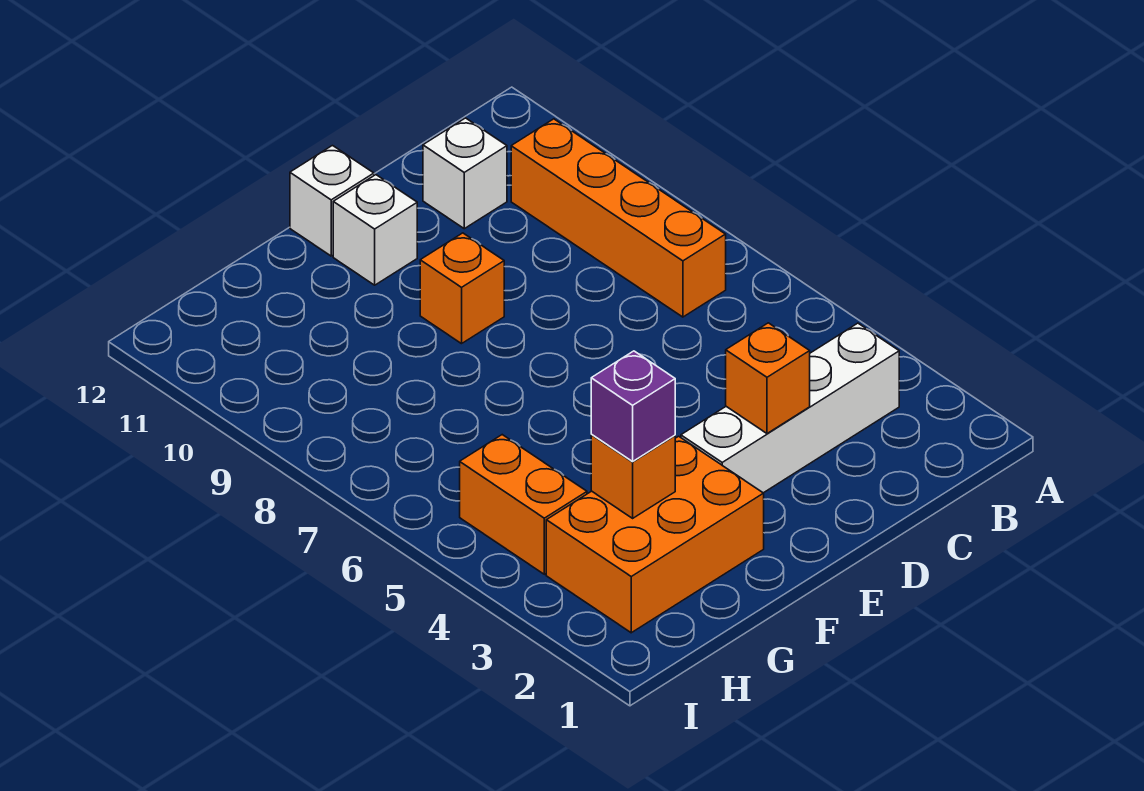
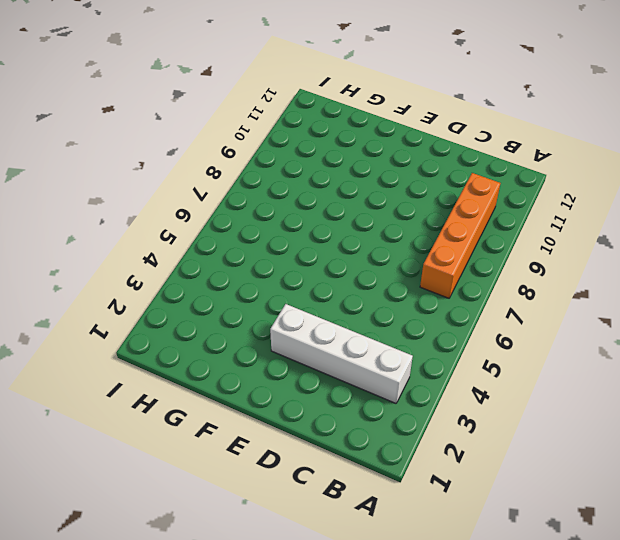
none -> white 1x1 brick [423,118,507,229]
none -> orange 1x1 brick [420,233,504,344]

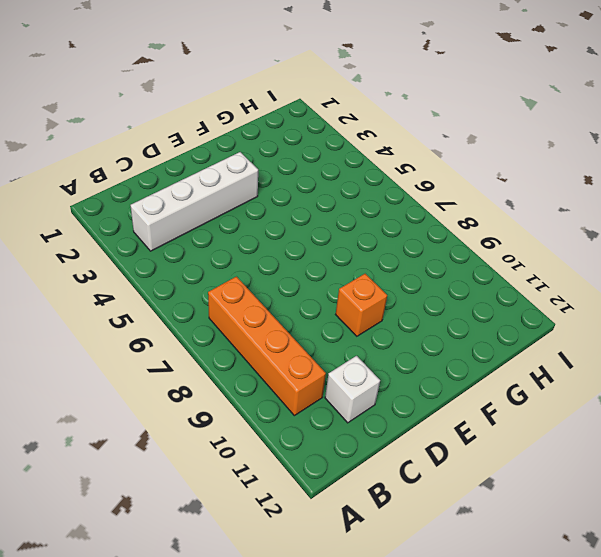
none -> white 1x1 brick [333,175,417,285]
none -> white 1x1 brick [290,146,374,256]

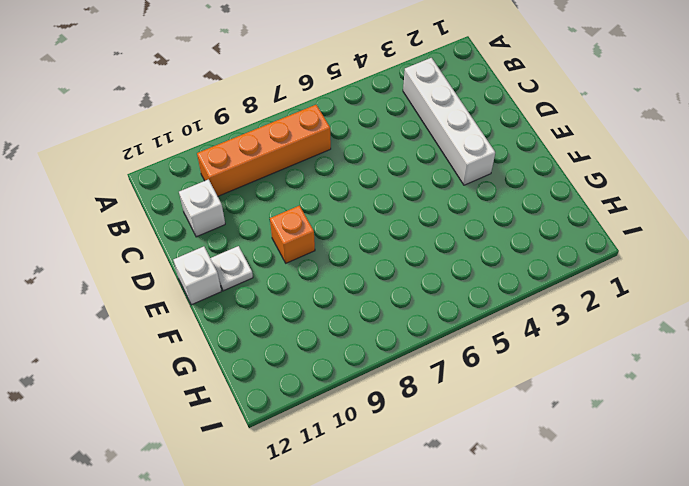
white 1x1 plate [210,246,253,291] -> white 1x1 brick [333,175,417,285]
none -> orange 2x3 brick [546,436,764,633]
none -> orange 1x2 brick [460,435,587,574]

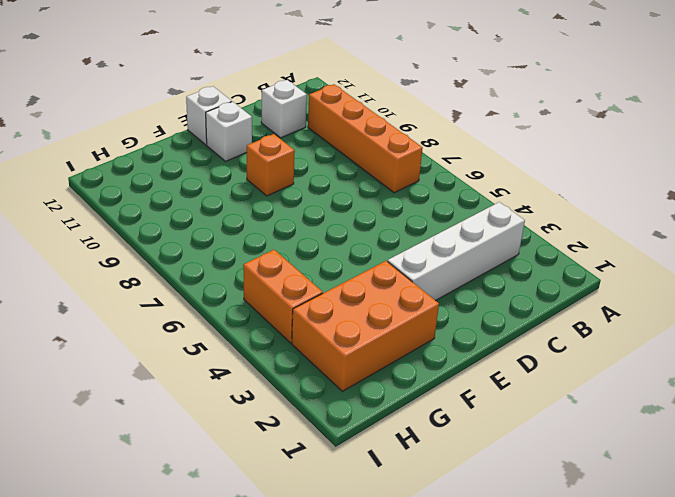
none -> orange 1x1 brick [726,323,810,433]
none -> orange 1x1 brick [591,434,675,518]

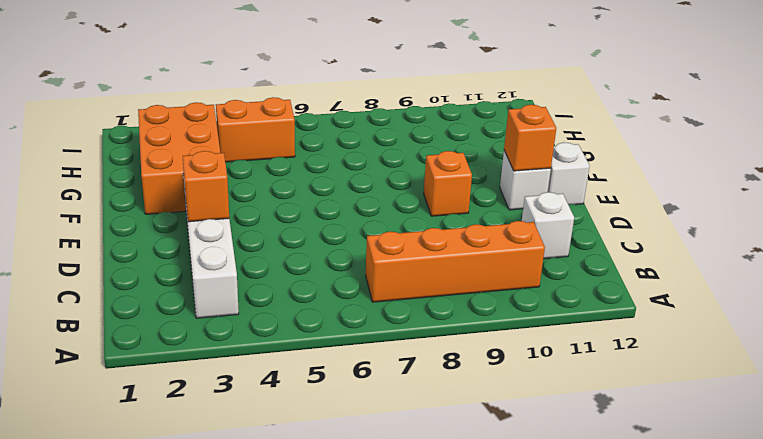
orange 1x1 brick [504,105,556,171] -> orange 1x1 brick moved to [591,434,675,518]
none -> purple 1x1 brick [591,351,675,462]

